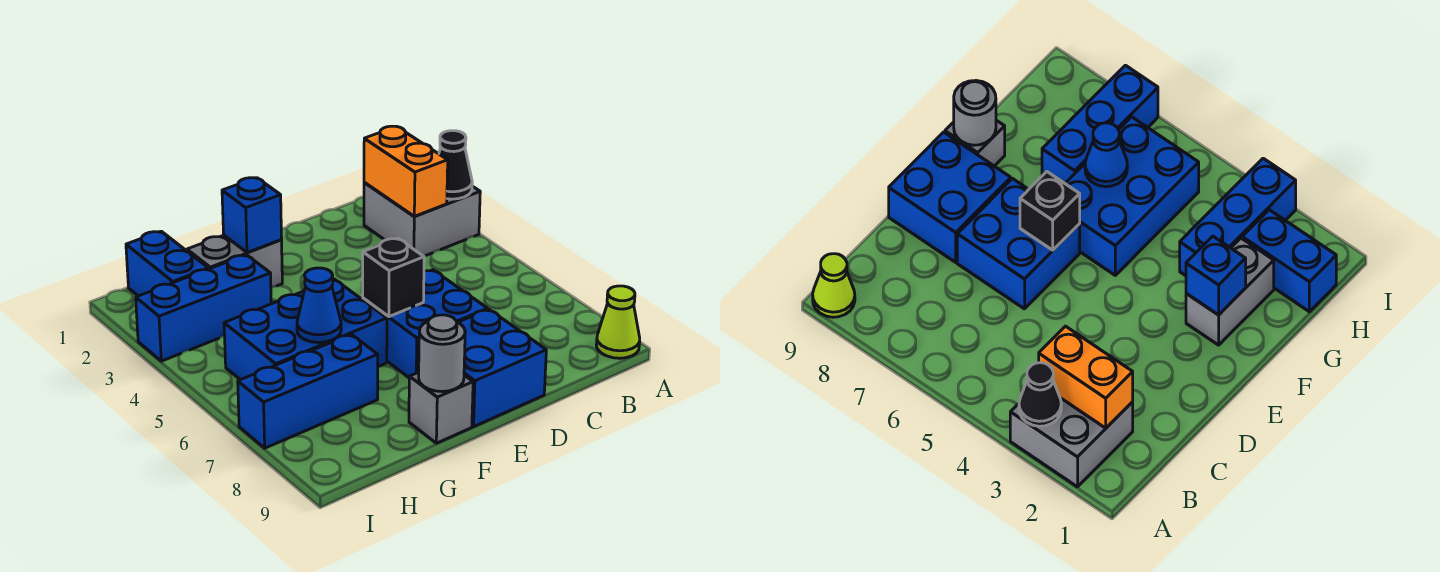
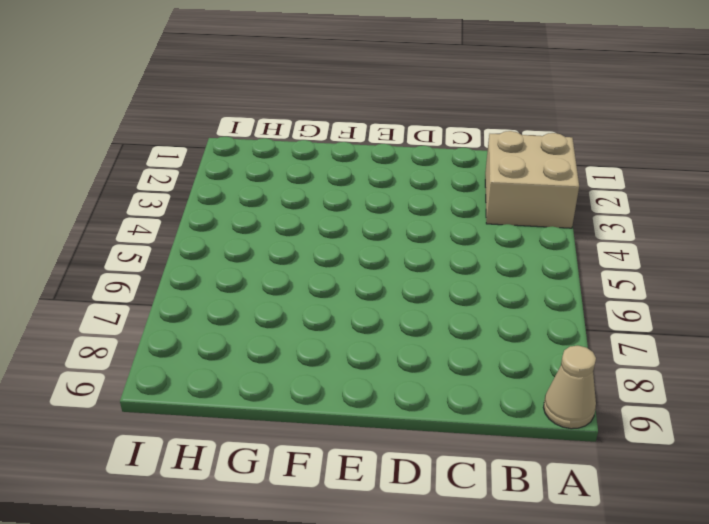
tan 2x2 brick [485,131,579,228] -> grey 2x2 brick [364,182,480,256]
tan 1x1 cone [544,346,596,429] -> lime 1x1 cone [596,286,640,358]
none -> blue 2x2 brick [363,270,488,377]
none -> blue 2x2 brick [418,309,546,427]
none -> grey 1x2 brick [187,235,282,287]

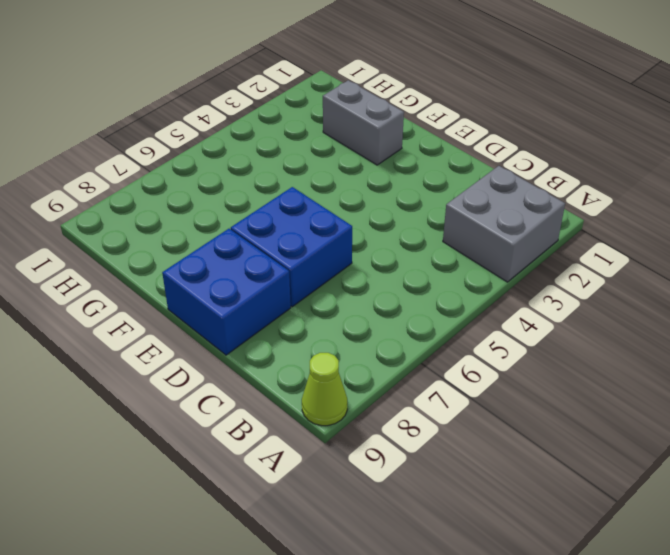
none -> blue 2x3 brick [224,279,387,380]
none -> grey 1x1 brick [409,372,473,443]
none -> blue 1x3 brick [136,255,271,361]

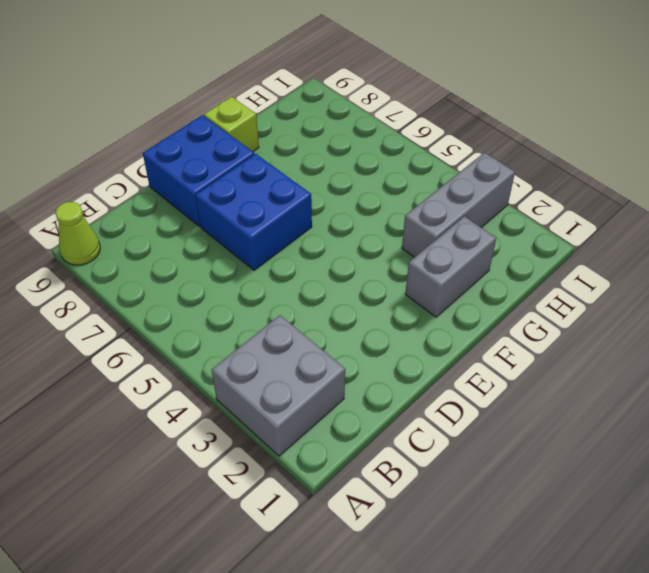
lime 1x1 brick [204,97,259,151] -> grey 1x1 brick [409,372,473,443]
grey 1x3 brick [402,153,515,257] -> blue 1x3 brick [136,255,271,361]
none -> blue 2x3 brick [224,279,387,380]
none -> blue 1x3 brick [238,334,378,448]
none -> blue 1x2 brick [126,231,208,296]

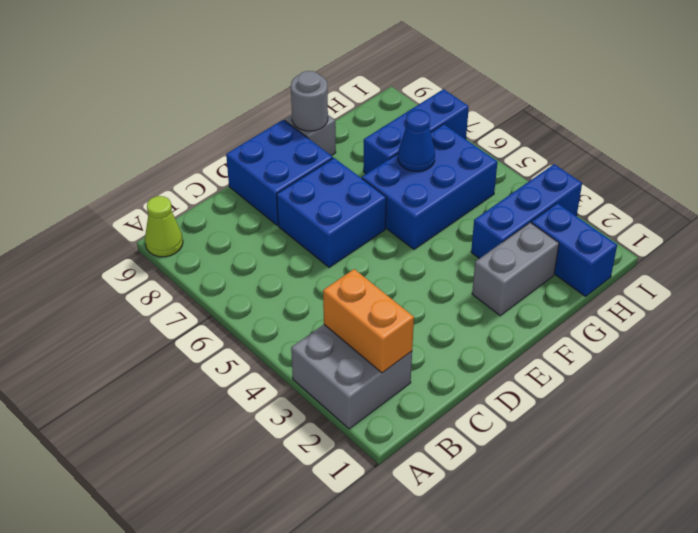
none -> black 1x1 cone [439,131,472,199]
none -> black 1x1 brick [363,238,424,317]
none -> blue 1x1 brick [222,178,282,253]

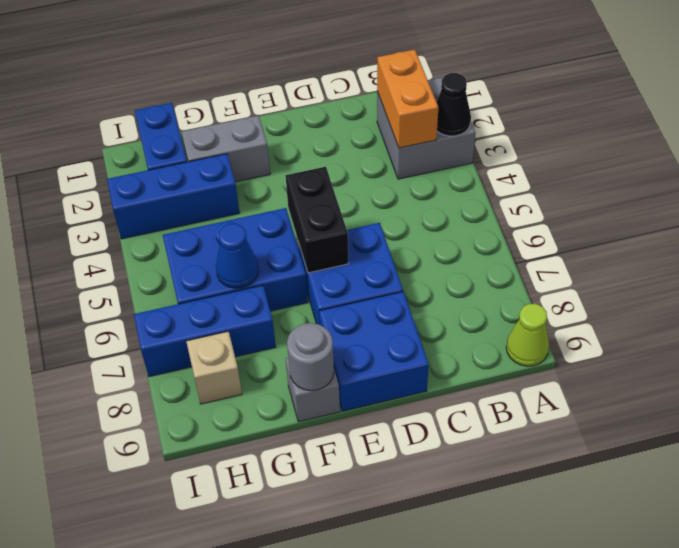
black 1x2 brick [286,167,349,273] -> black 1x1 brick [363,238,424,317]
tan 1x1 brick [186,331,242,404] -> none
none -> blue 1x1 brick [222,178,282,253]

